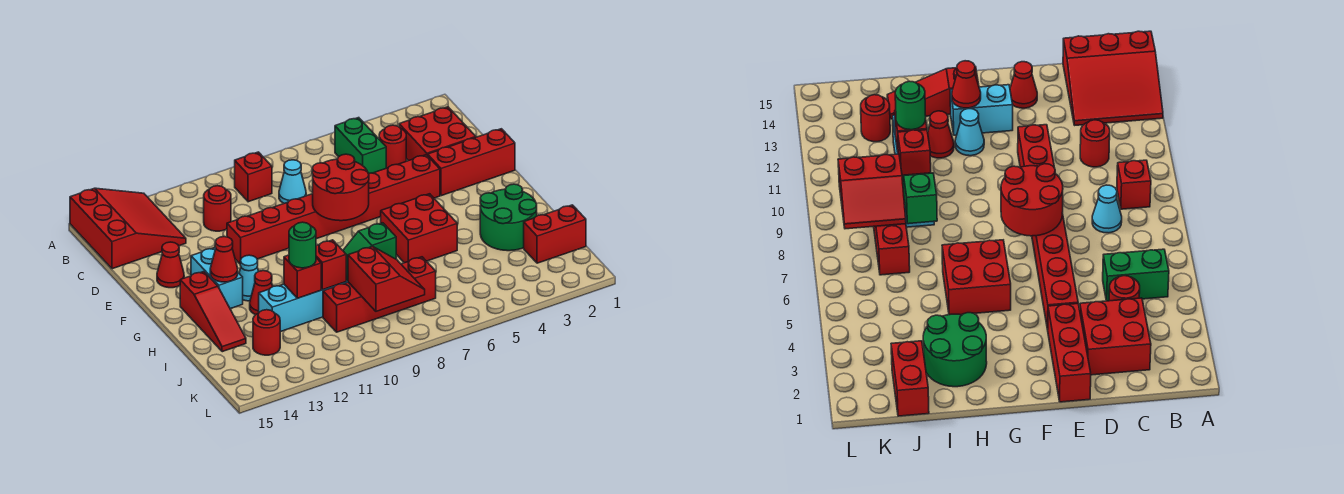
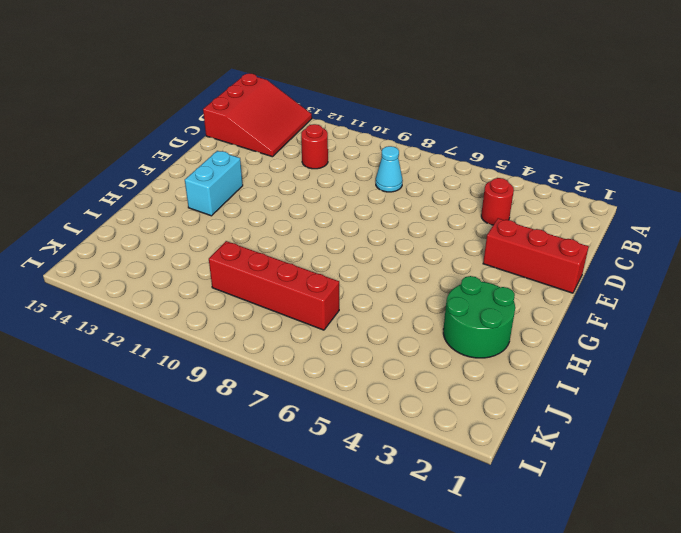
none -> green 1x2 brick [335,118,386,173]
none -> red 1x1 brick [235,152,272,202]
none -> red 2x2 brick [399,107,476,161]

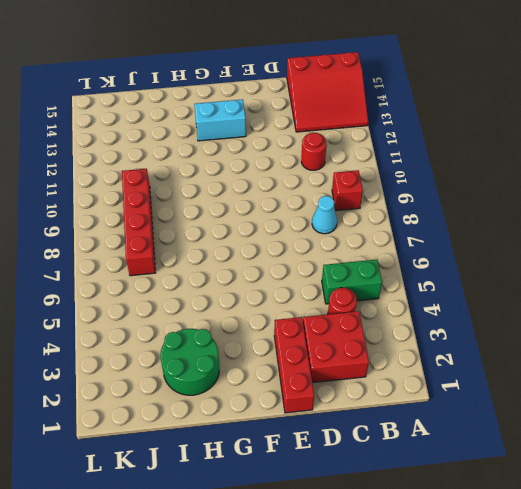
none -> red 1x8 brick [227,155,440,264]
none -> red 1x1 cone [157,242,184,288]
none -> red 2x2 brick [381,194,457,263]

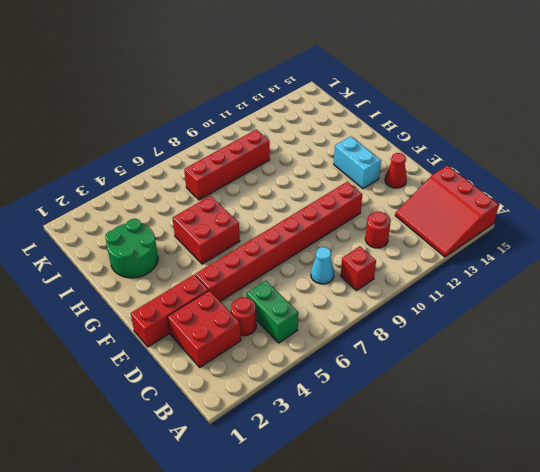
none -> cyan 1x1 cone [239,255,258,301]
none -> red 1x3 slope [180,272,246,352]
none -> red 1x1 cone [250,271,273,315]

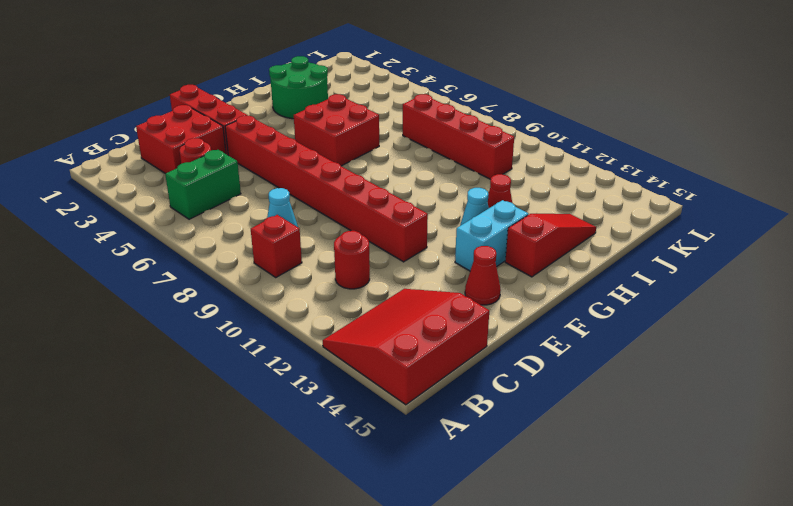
none -> cyan 1x4 brick [259,280,348,332]
none -> red 1x2 brick [524,205,586,263]
none -> red 1x1 round brick [253,310,280,355]

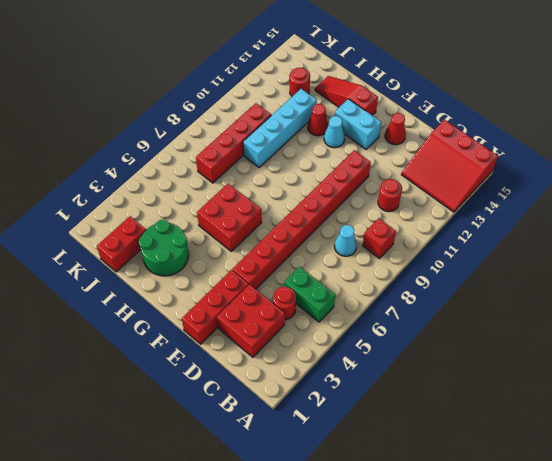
none -> red 2x2 round brick [312,154,369,221]
none -> red 1x1 cone [210,237,238,282]
none -> green 1x2 slope [343,223,396,281]

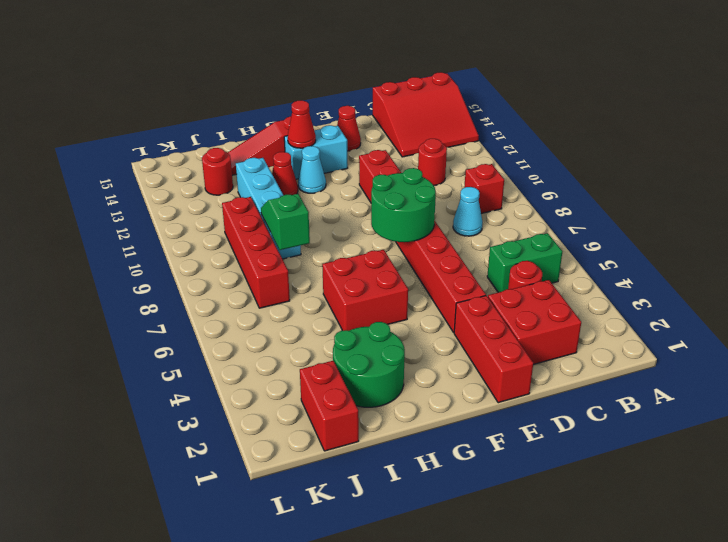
green 2x2 round brick [371,168,436,242] -> red 2x2 round brick [312,154,369,221]
none -> red 1x1 brick [316,240,346,290]
none -> red 1x1 brick [284,255,321,298]
none -> red 2x2 slope [348,246,425,311]

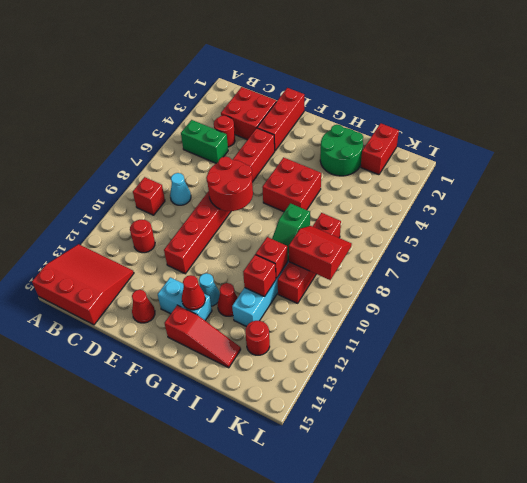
none -> green 1x1 round brick [289,222,316,268]

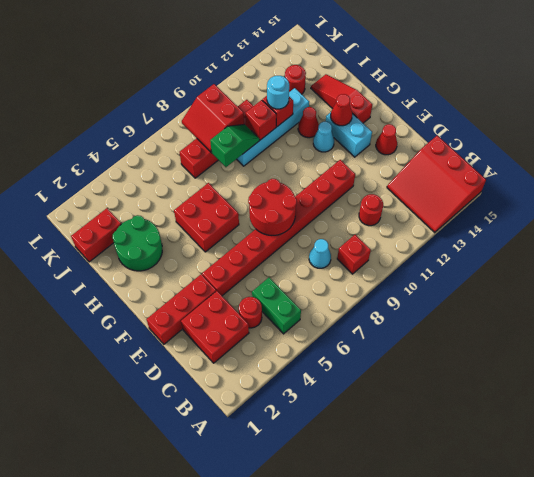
cyan 1x1 round brick [267,76,289,109] -> green 1x1 round brick [289,222,316,268]

